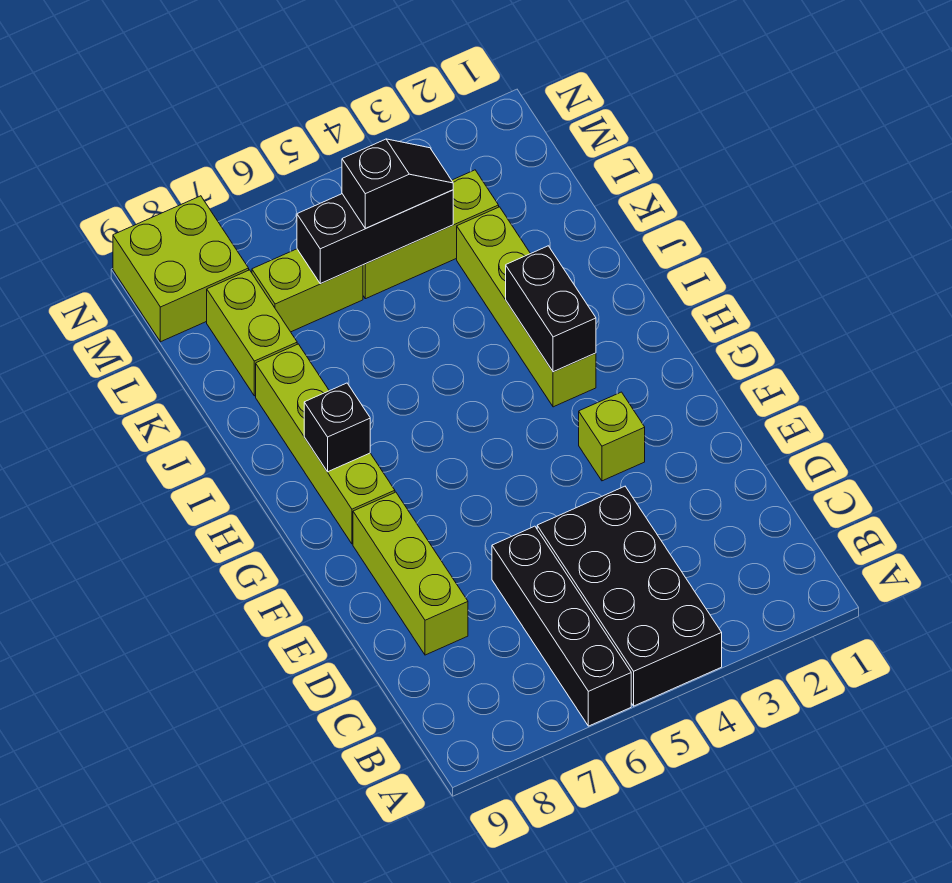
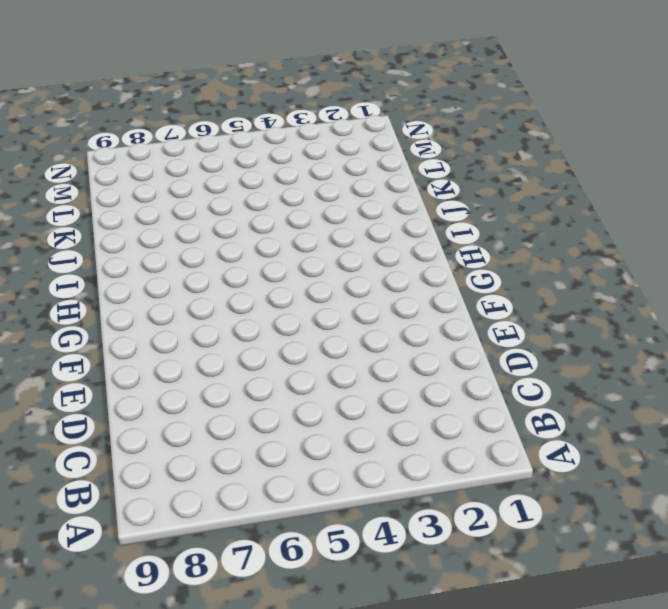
none -> black 2x4 brick [537,486,722,706]
none -> black 1x4 brick [492,526,631,726]
none -> lime 1x3 brick [353,492,468,655]

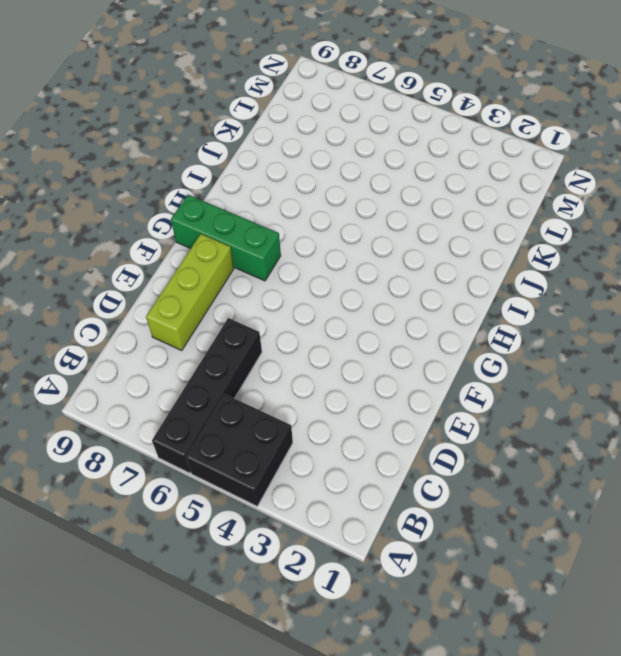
black 2x2 brick [186,394,293,506] -> black 2x4 brick [537,486,722,706]
green 1x3 brick [171,195,281,281] -> lime 1x4 brick [256,344,395,544]
none -> lime 1x1 brick [579,392,645,481]
none -> lime 1x4 brick [457,207,596,407]
none -> lime 1x2 brick [207,270,297,396]

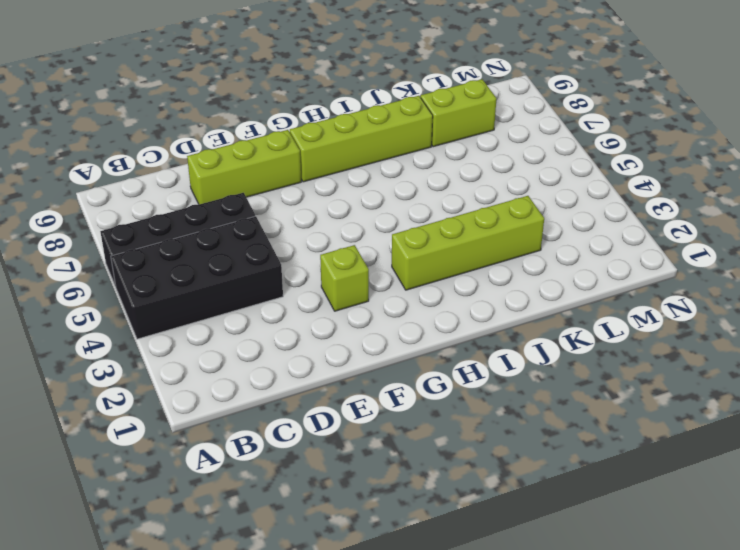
none -> lime 1x3 brick [363,170,499,299]
none -> lime 1x2 brick [252,249,363,332]
none -> lime 2x2 brick [113,196,249,342]

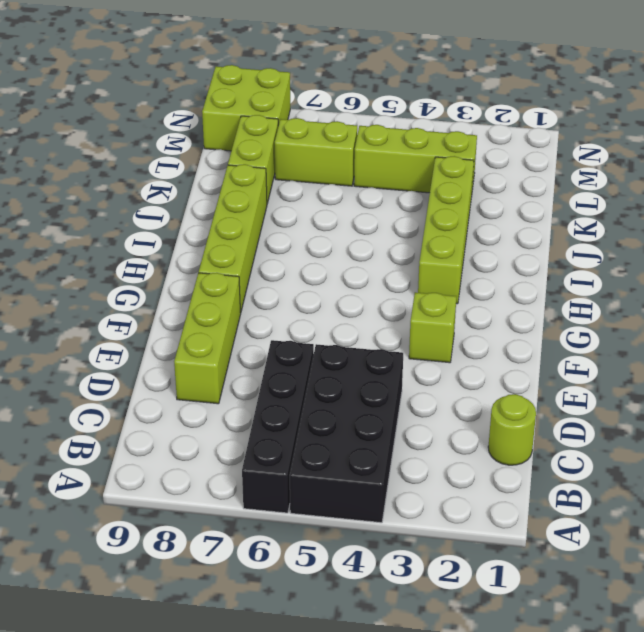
lime 1x1 round brick [488,394,536,465] -> none
none -> black 1x2 brick [506,246,596,372]
none -> black 1x1 brick [304,383,370,472]
none -> black 1x3 brick [297,190,453,284]

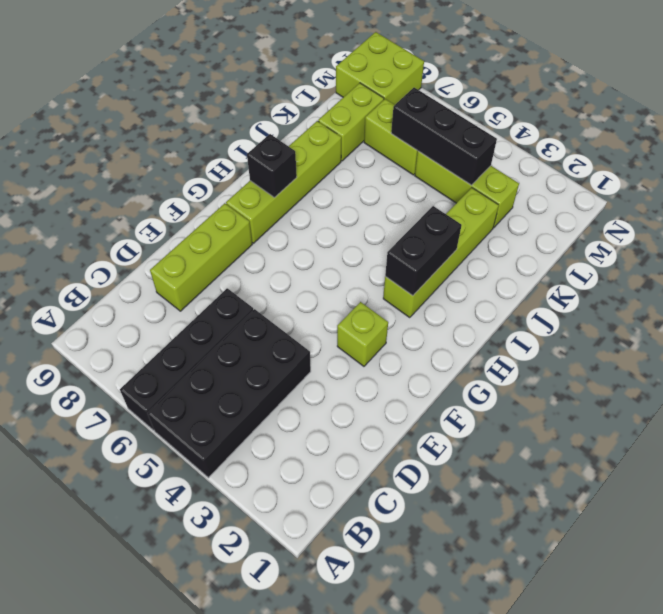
none -> black 1x2 slope [342,139,453,228]

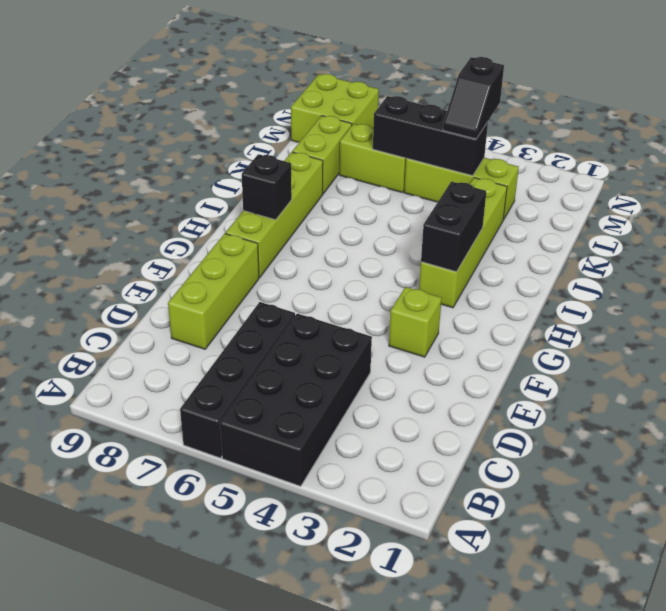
black 1x2 slope [443,57,504,139] -> black 1x2 slope turned to [342,139,453,228]

